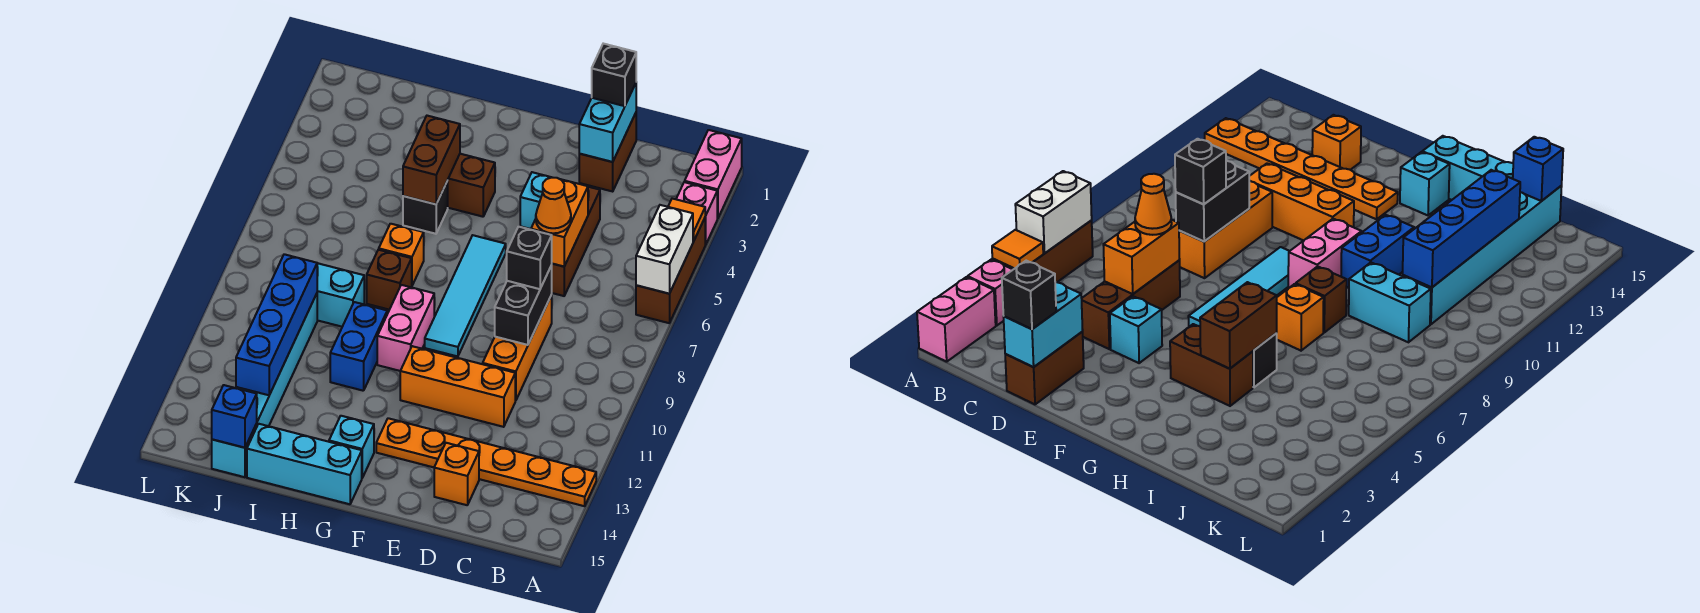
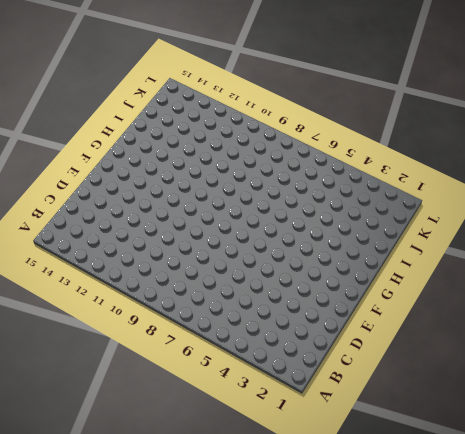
none -> pink 1x2 brick [685,130,742,219]
none -> pink 1x1 brick [676,182,717,245]
none -> brown 1x3 brick [636,218,705,323]
none -> orange 1x6 plate [376,418,596,506]

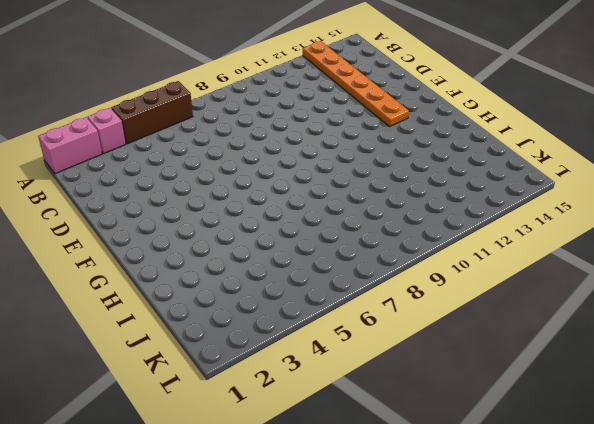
none -> brown 1x2 brick [579,113,636,191]
none -> brown 1x3 brick [552,187,600,296]
none -> orange 1x3 brick [483,295,552,401]
none -> orange 1x3 brick [400,346,515,427]

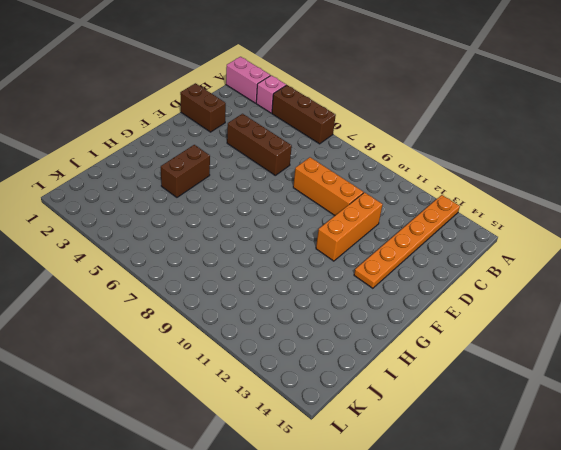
none -> orange 1x1 brick [434,443,479,505]
none -> cyan 1x1 brick [520,172,552,229]
none -> cyan 1x4 tile [425,235,506,356]
none -> pink 1x2 brick [377,285,434,371]

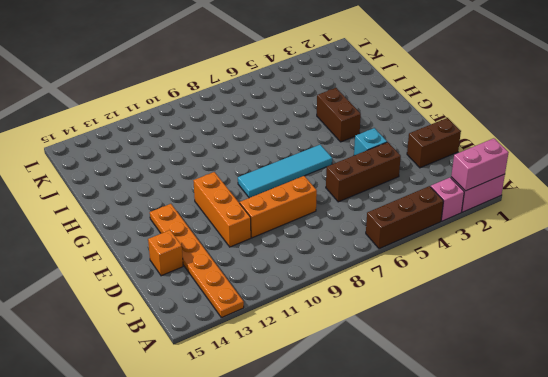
pink 1x2 brick [451,138,509,191] -> pink 1x2 brick moved to [377,285,434,371]
none -> cyan 1x1 brick [329,416,374,478]
none -> cyan 1x3 brick [247,424,362,504]
none -> black 1x1 brick [403,181,448,234]
none -> orange 1x1 brick [379,224,424,285]

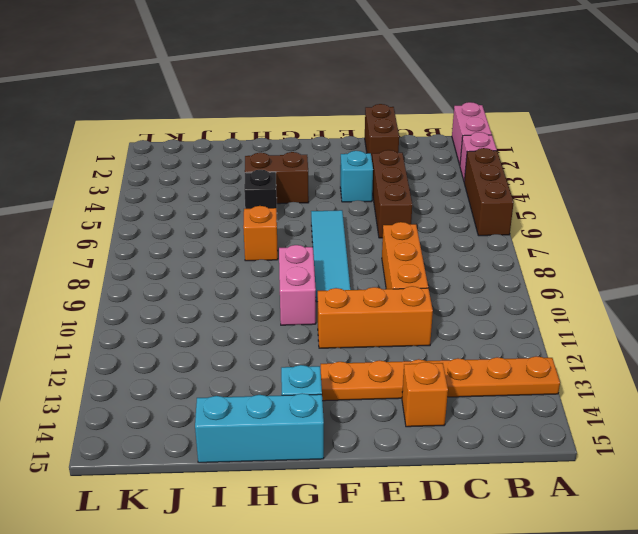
none -> brown 1x1 brick [367,250,412,310]
none -> blue 1x2 brick [330,302,387,391]
none -> cyan 1x2 brick [317,263,364,327]
none -> cyan 1x6 brick [212,294,317,477]

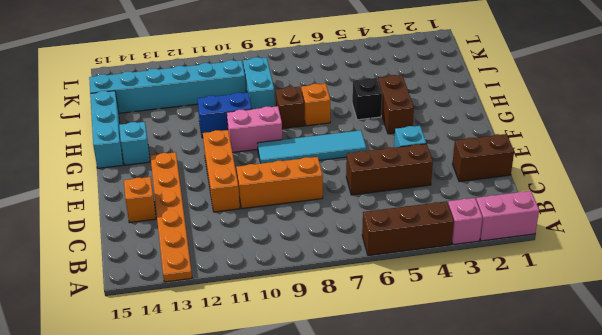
none -> orange 1x1 tile [668,199,705,241]
none -> white 1x2 brick [636,205,693,294]
none -> cyan 1x2 brick [579,83,636,162]
none -> orange 1x2 brick [531,179,588,266]

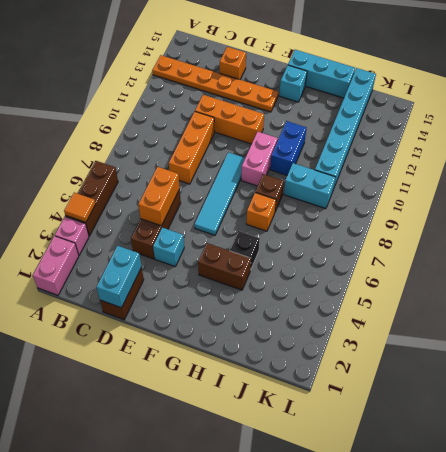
none -> white 1x2 brick [636,205,693,294]
none -> black 1x2 brick [495,265,552,345]
none -> brown 1x2 brick [403,116,460,204]
none -> blue 1x4 brick [236,254,317,395]

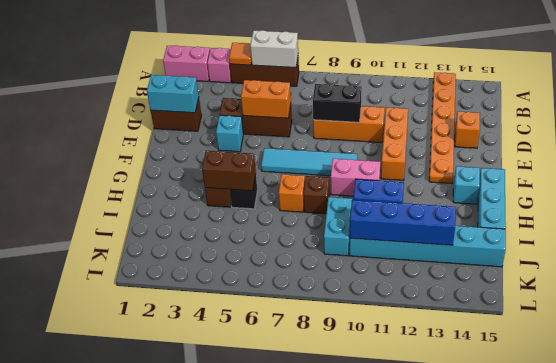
none -> blue 1x1 brick [212,385,257,448]
none -> black 1x1 brick [592,44,636,106]
none -> orange 1x1 cone [536,178,571,233]
none -> black 1x1 brick [507,227,552,289]

